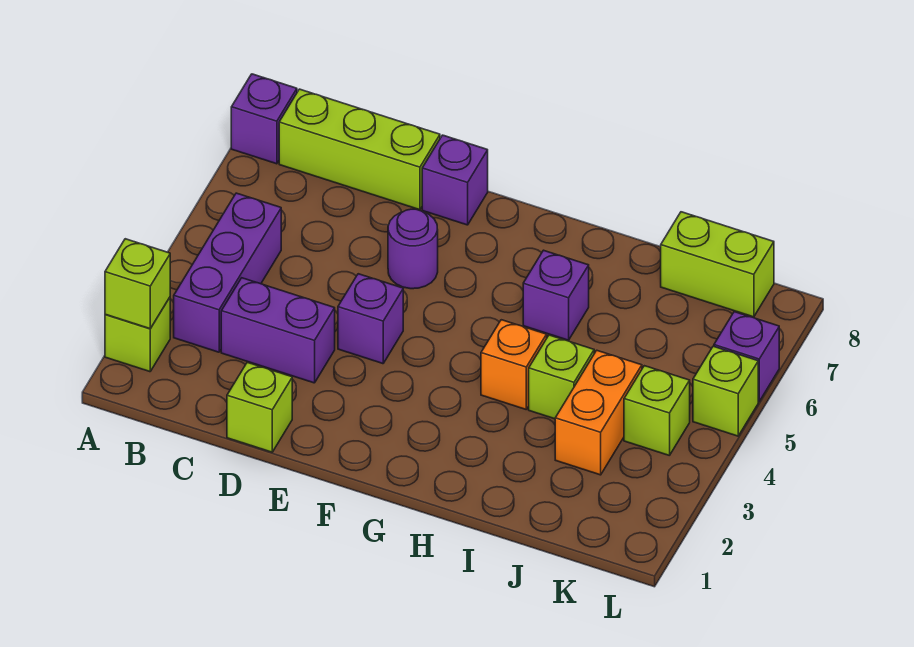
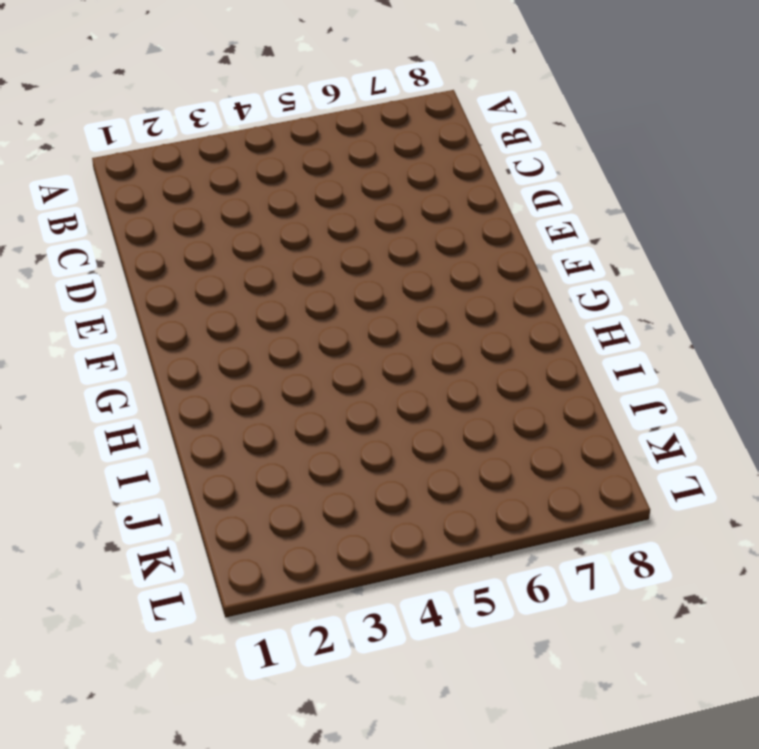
none -> lime 1x1 brick [105,298,170,372]
none -> purple 1x1 brick [231,74,297,164]
none -> purple 1x3 brick [174,193,281,352]

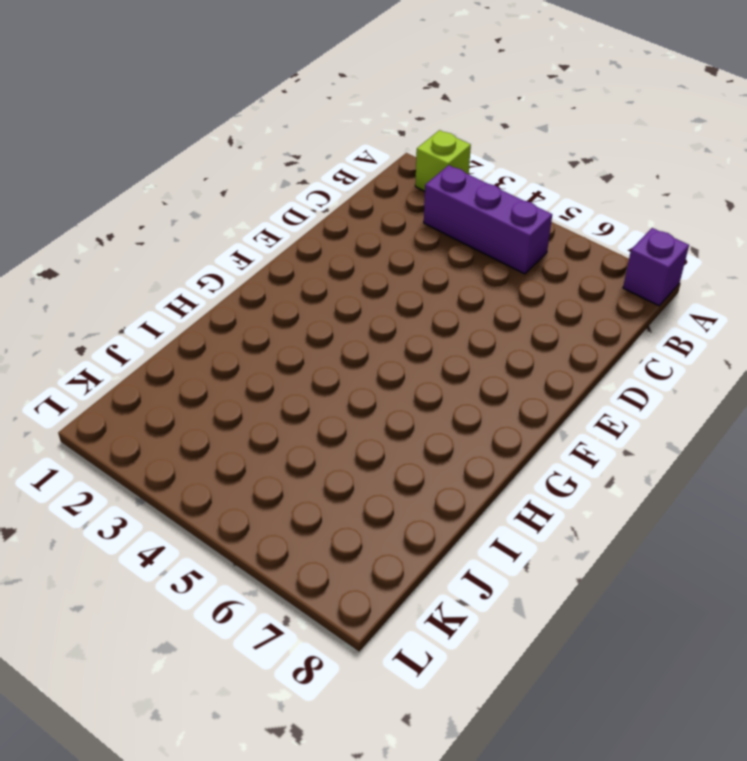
none -> lime 1x3 brick [279,89,440,210]
none -> purple 1x2 brick [221,278,335,383]
none -> lime 1x1 brick [227,362,292,452]

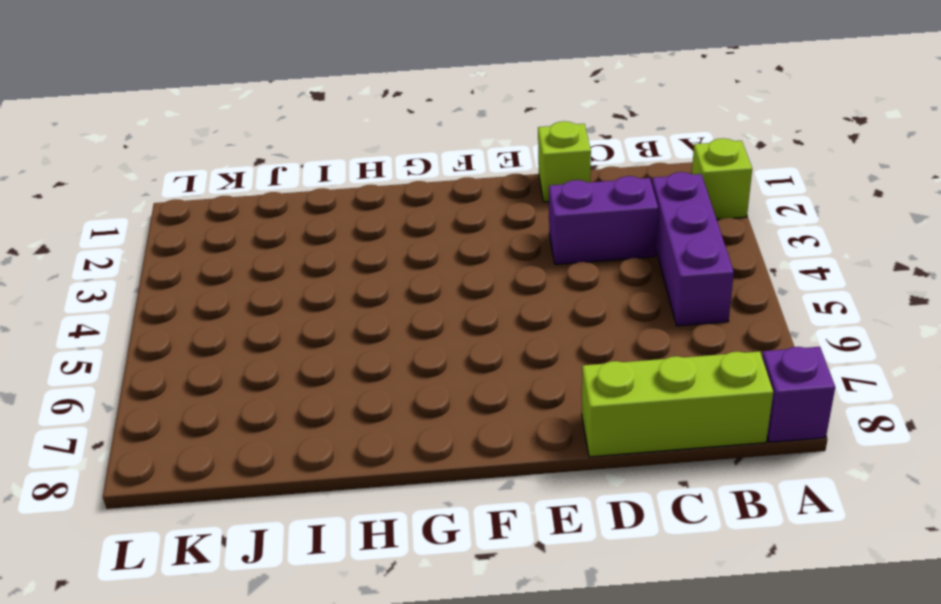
none -> purple 1x1 brick [338,274,403,364]
none -> purple 1x1 round brick [388,209,438,289]
none -> purple 1x1 brick [422,135,488,225]

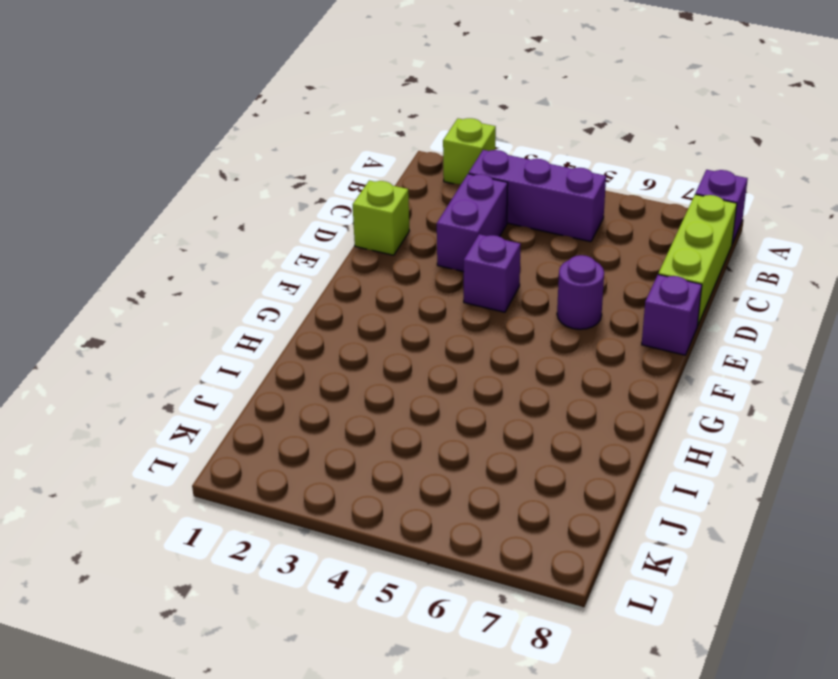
none -> orange 1x1 brick [481,320,547,409]
none -> purple 1x1 brick [523,250,589,340]
none -> lime 1x1 brick [529,335,594,419]

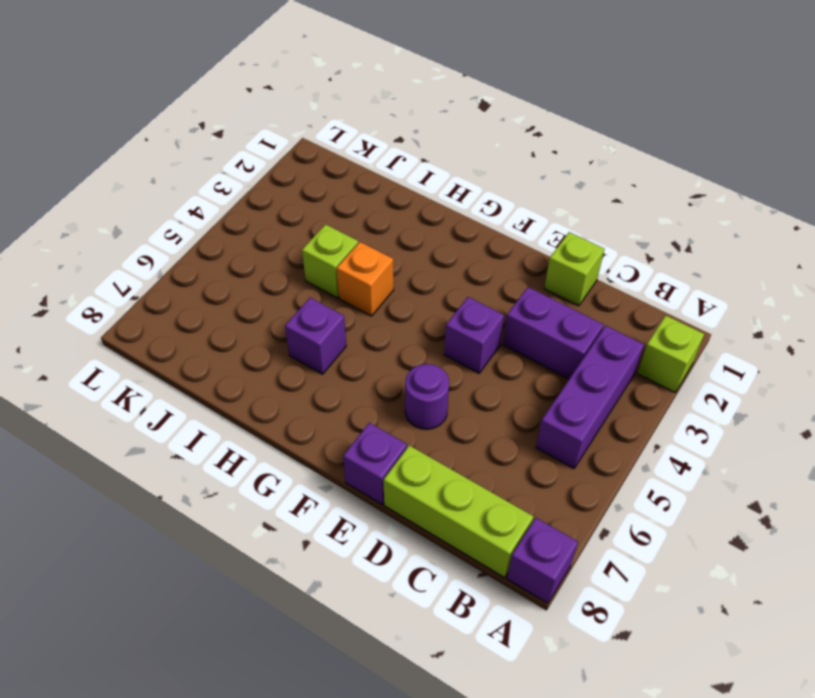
none -> orange 1x2 brick [555,350,642,475]
none -> lime 1x2 brick [661,212,774,317]
none -> lime 1x1 brick [624,366,690,456]

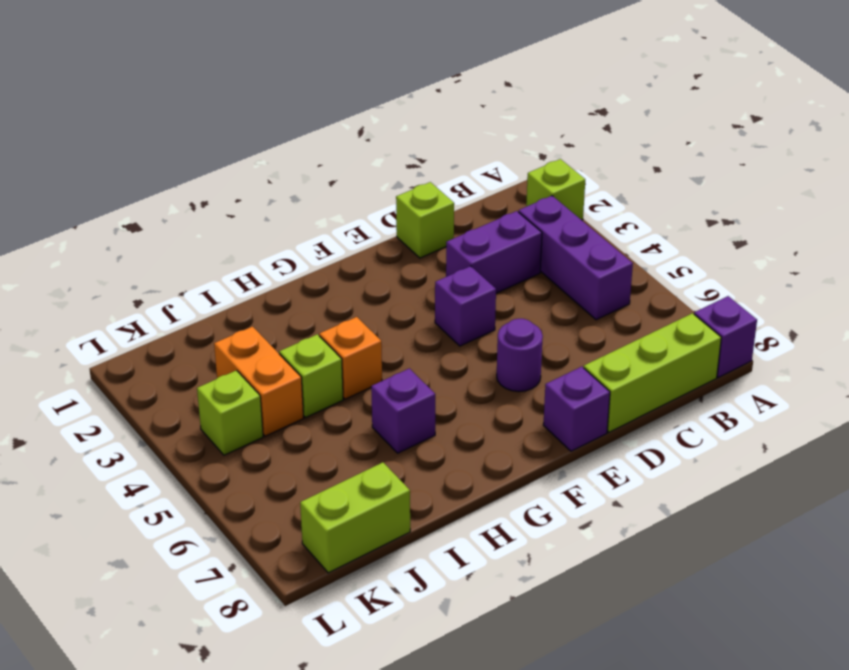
none -> lime 1x1 brick [693,346,758,436]
none -> purple 1x1 brick [714,312,779,401]
none -> lime 1x1 brick [105,239,170,329]

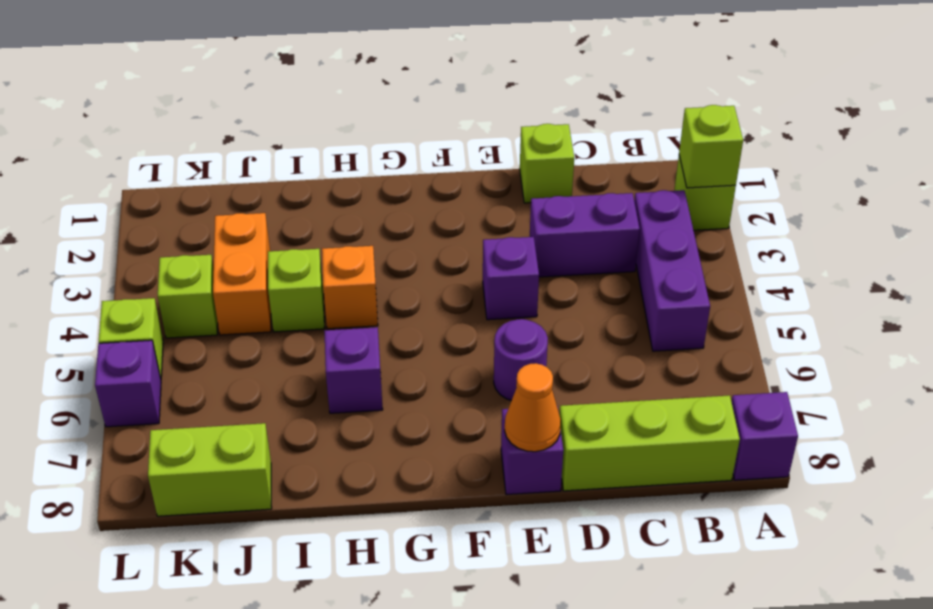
orange 1x1 cone [505,363,561,452] -> none

